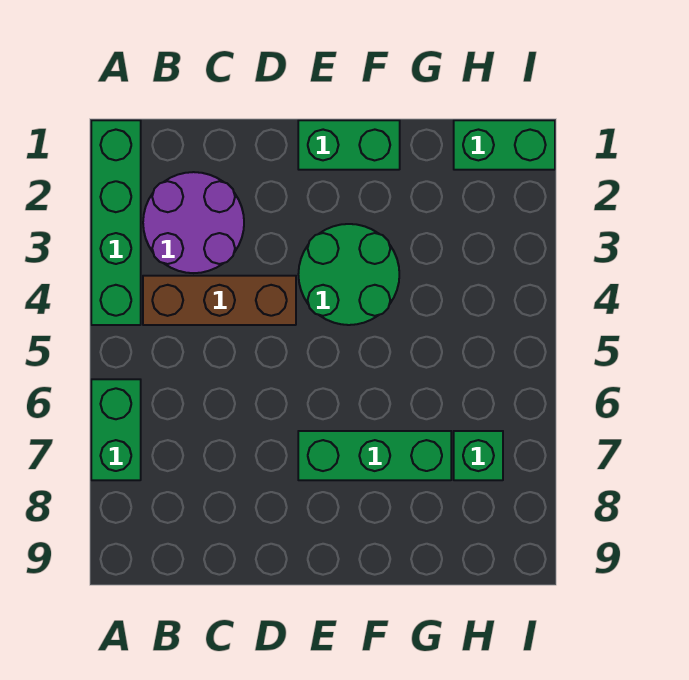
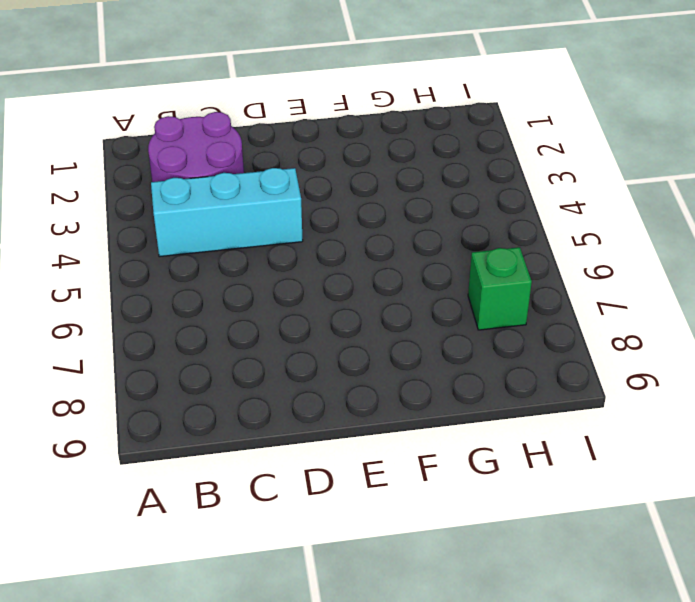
cyan 1x3 brick [151,168,303,257] -> brown 1x3 brick [143,276,296,325]
none -> green 1x4 brick [91,120,141,325]
none -> green 1x2 brick [91,379,141,480]

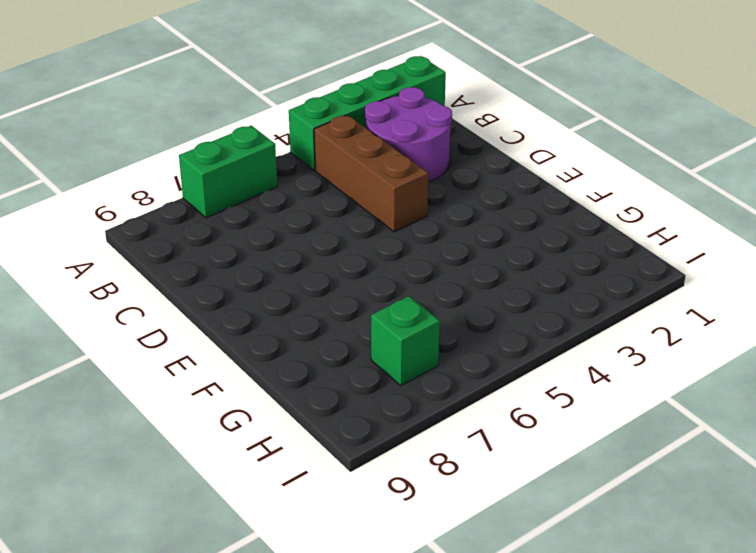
none -> green 1x2 brick [298,120,400,170]
none -> green 2x2 round brick [298,224,399,325]

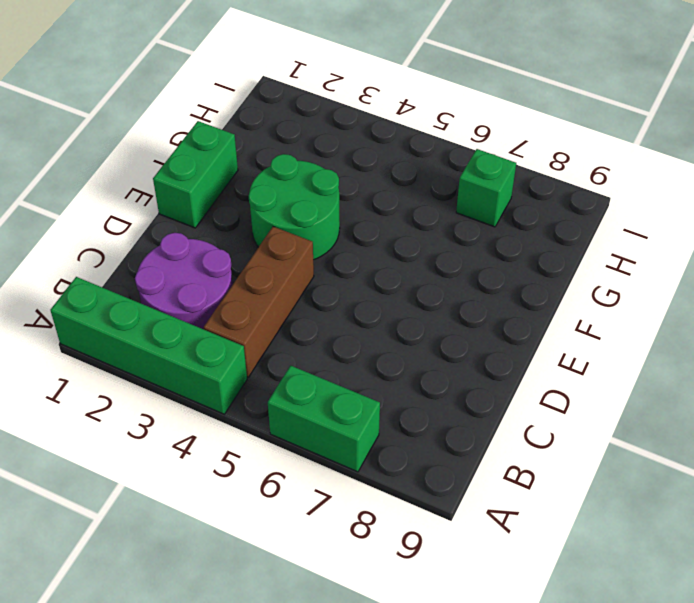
none -> green 1x3 brick [298,431,451,480]
none -> green 1x2 brick [454,120,555,170]

